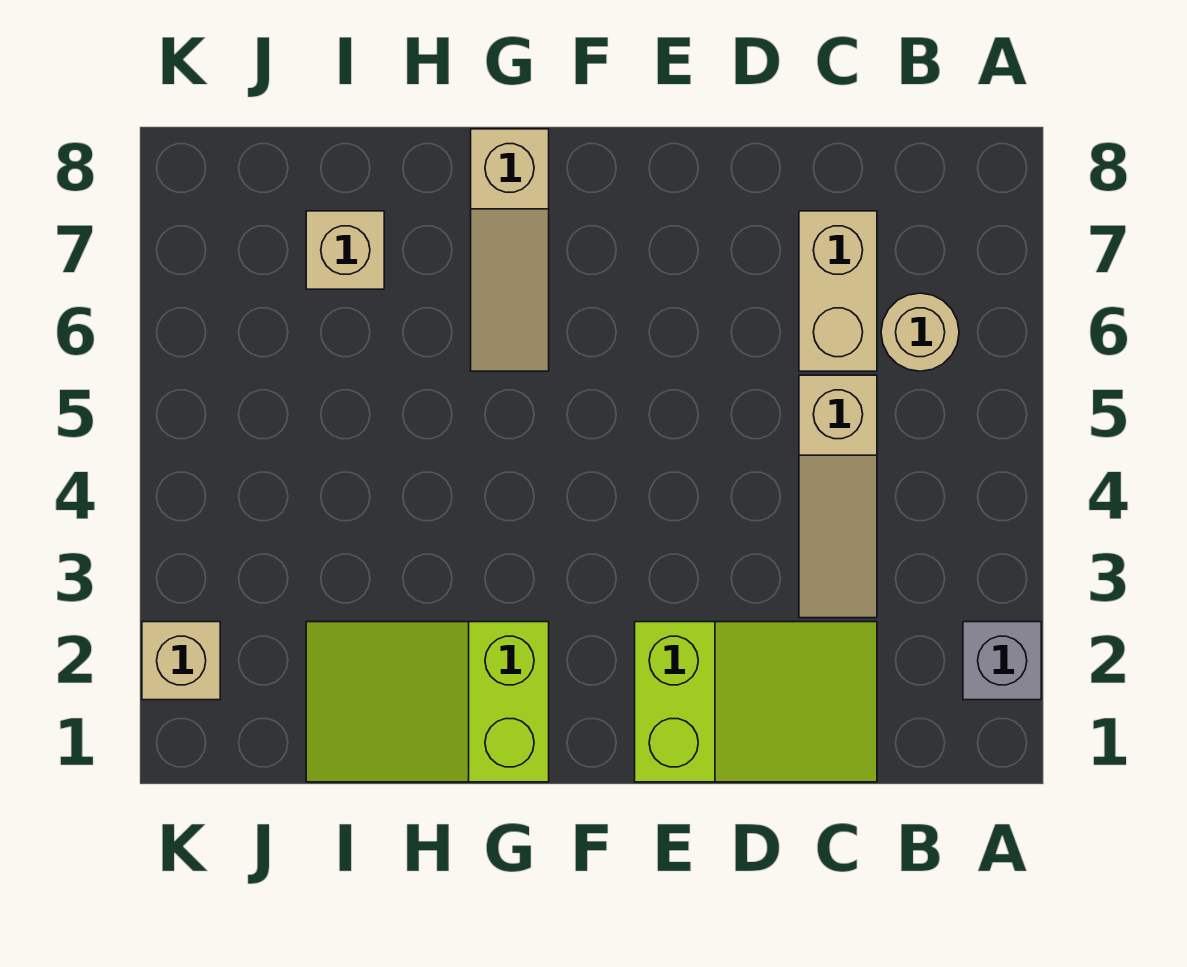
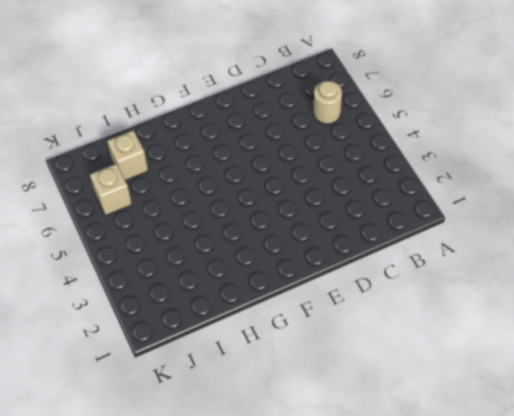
tan 1x1 brick [90,164,132,216] -> tan 1x1 brick moved to [142,622,220,700]
none -> grey 1x1 brick [963,622,1041,700]
none -> lime 2x3 slope [635,622,877,782]

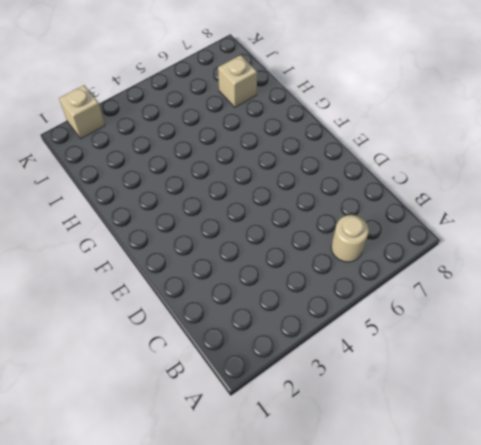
none -> grey 1x1 brick [963,622,1041,700]
none -> lime 2x3 slope [635,622,877,782]

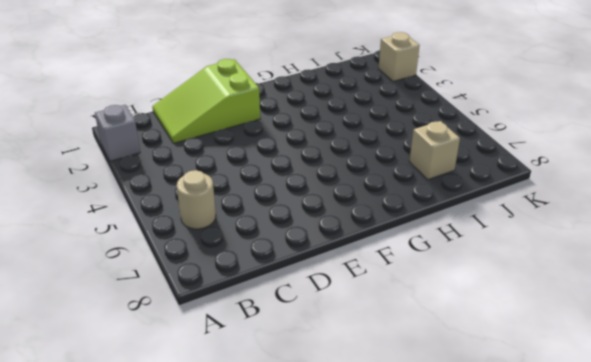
none -> tan 1x3 slope [799,375,877,618]
none -> tan 1x2 brick [799,211,877,371]

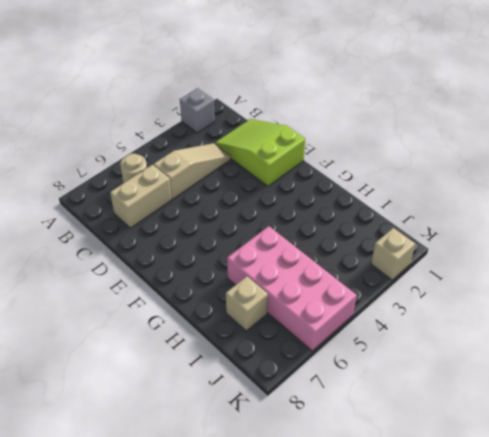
pink 2x4 brick [227,226,357,351] -> none
none -> lime 2x3 slope [306,622,549,782]
none -> tan 1x3 slope [471,129,549,371]

